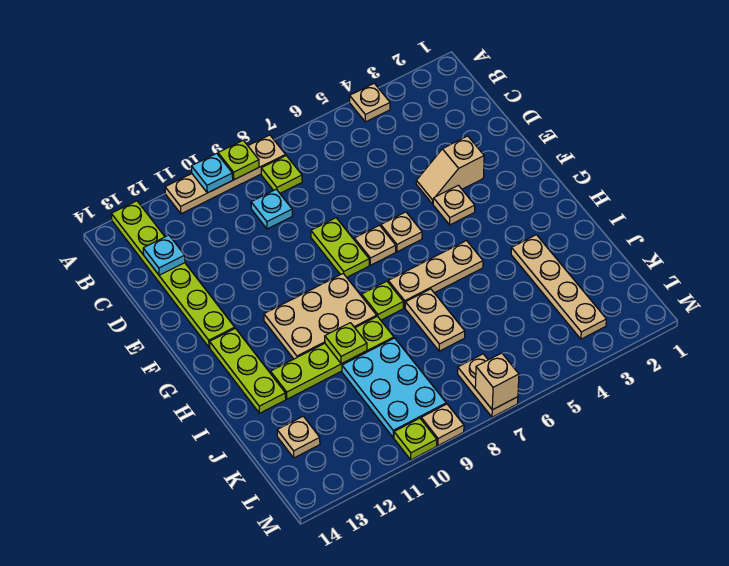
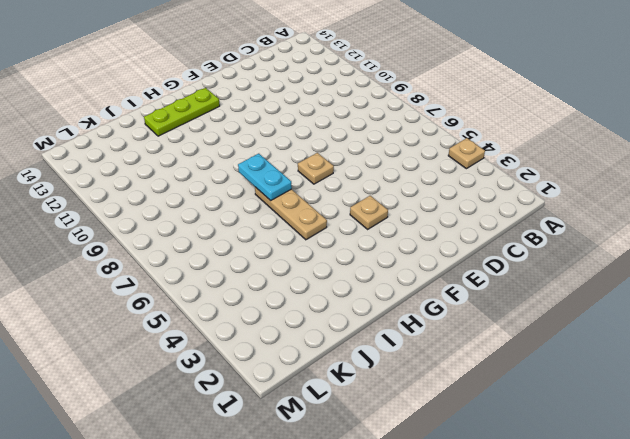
cyan 1x2 plate [238,154,292,201] -> none
none -> tan 1x4 plate [165,135,286,214]
none -> lime 1x6 plate [111,201,235,347]
none -> lime 1x1 plate [261,156,302,193]

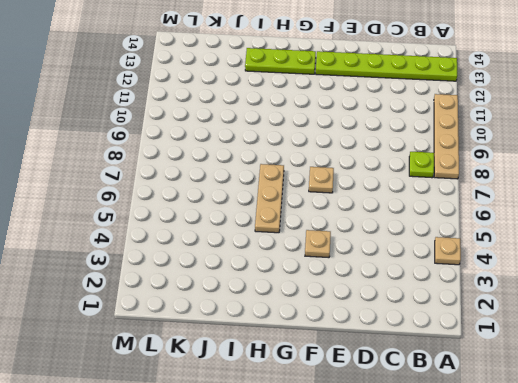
none -> cyan 1x1 plate [251,189,292,229]
none -> tan 1x2 slope [416,136,484,204]
none -> lime 1x2 plate [311,218,369,277]

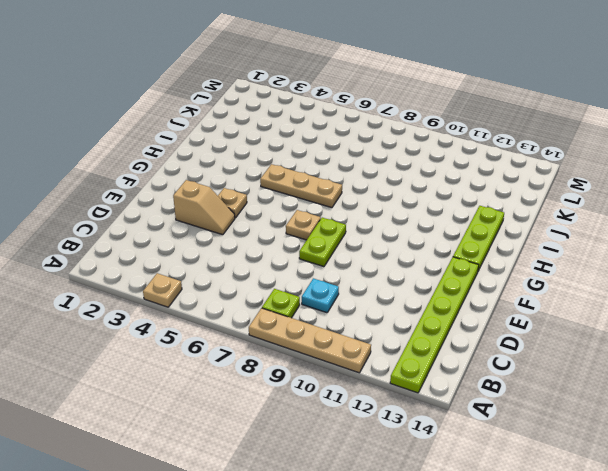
none -> tan 1x1 plate [381,212,422,252]
none -> tan 2x3 plate [264,274,377,359]
none -> lime 1x1 plate [362,281,403,320]

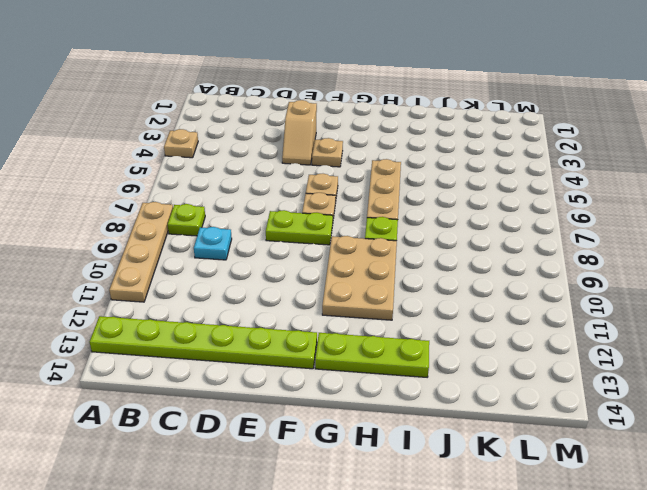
none -> tan 1x4 plate [511,235,606,339]
none -> tan 1x2 plate [405,289,465,351]
none -> lime 1x4 plate [271,316,394,399]

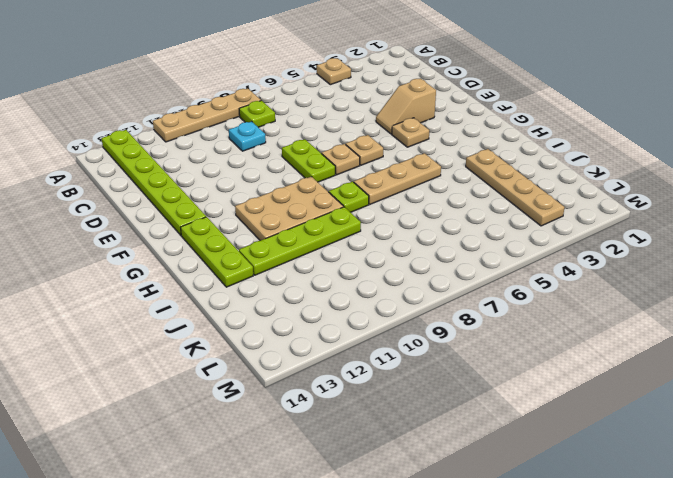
none -> tan 1x2 plate [405,289,465,351]
none -> cyan 2x3 plate [342,338,446,437]
none -> tan 1x1 plate [277,416,320,458]

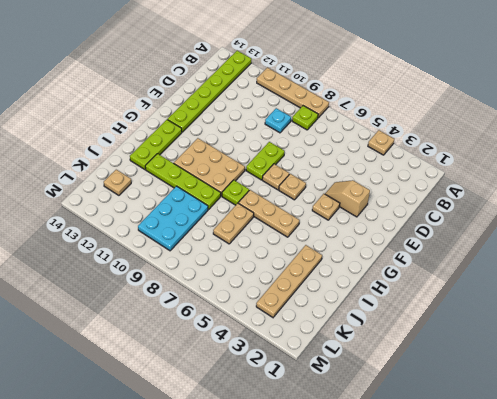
none -> tan 1x2 plate [458,354,518,417]
none -> tan 1x1 plate [421,404,464,446]
none -> lime 1x1 plate [394,418,437,460]

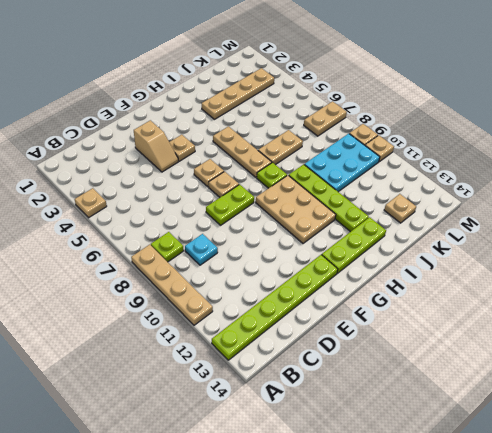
tan 1x1 plate [365,135,394,162] -> lime 1x1 plate [394,418,437,460]
none -> lime 1x1 plate [218,140,259,180]
none -> cyan 1x1 plate [191,153,233,193]
none -> cyan 1x1 plate [143,235,185,275]

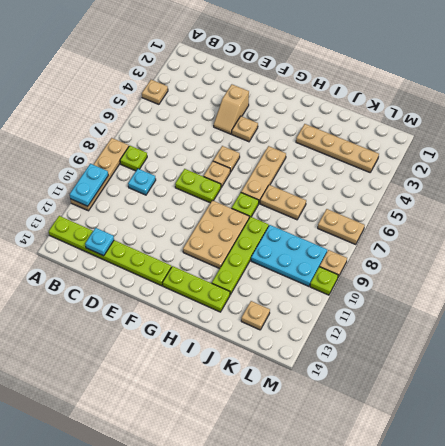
cyan 1x2 plate [70,164,108,206] -> cyan 1x1 plate [191,153,233,193]
none -> lime 1x1 plate [218,140,259,180]
none -> lime 1x1 plate [325,323,367,364]
none -> tan 1x1 brick [475,353,519,410]

